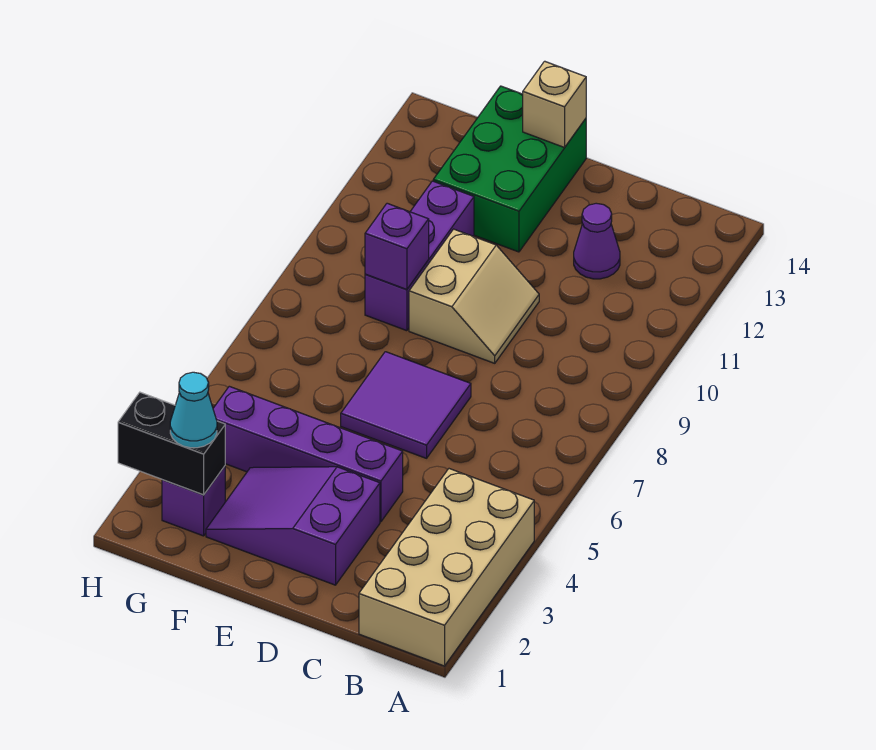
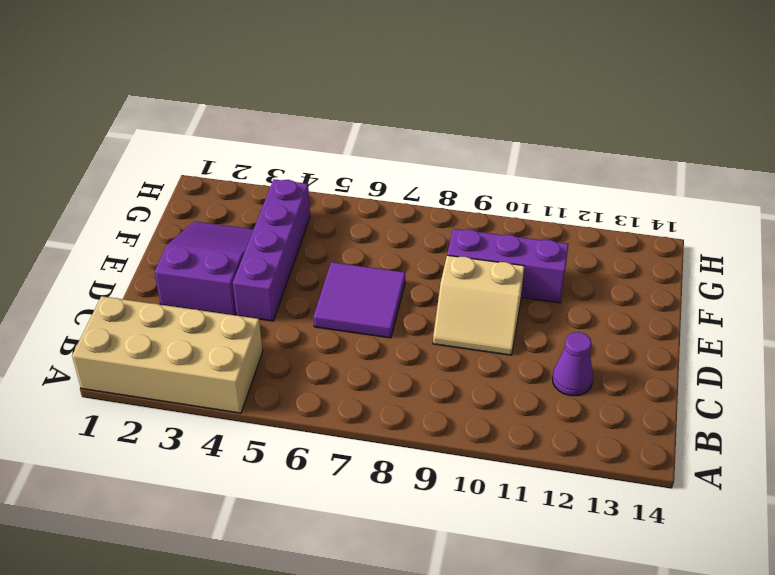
none -> green 2x3 brick [433,86,586,252]
none -> purple 1x1 brick [162,466,225,536]
none -> tan 1x1 brick [523,61,586,148]

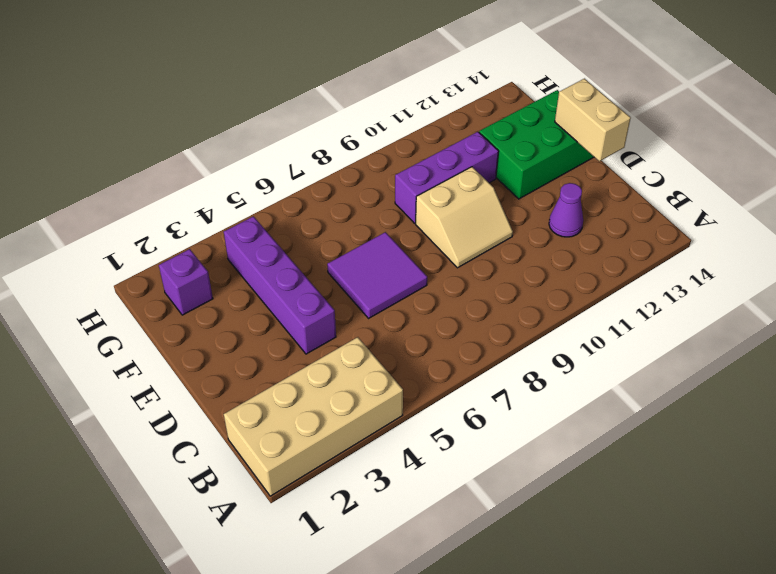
tan 1x2 brick [555,79,631,161] -> tan 1x1 brick [523,61,586,148]
none -> purple 2x3 slope [206,467,380,585]
none -> purple 1x1 brick [365,203,429,290]
none -> black 1x2 brick [118,392,225,495]

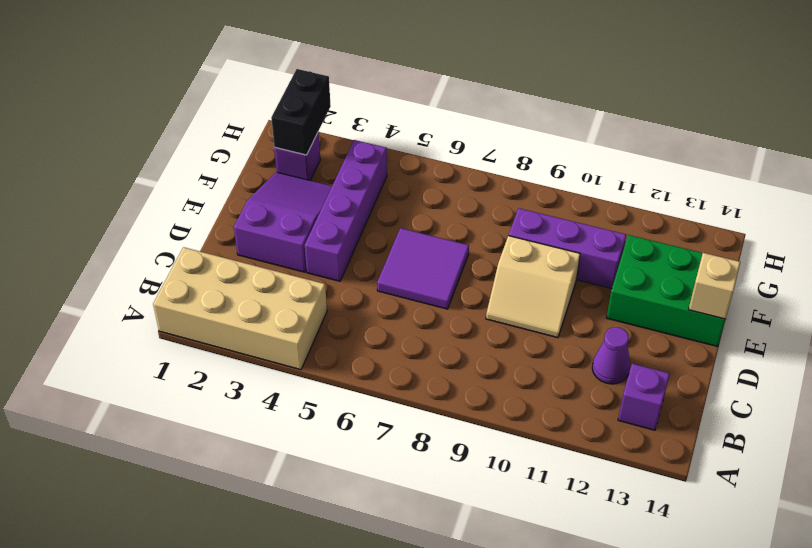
purple 1x1 brick [618,364,670,430] -> purple 1x1 brick moved to [365,203,429,290]
none -> cyan 1x1 cone [170,372,217,448]

